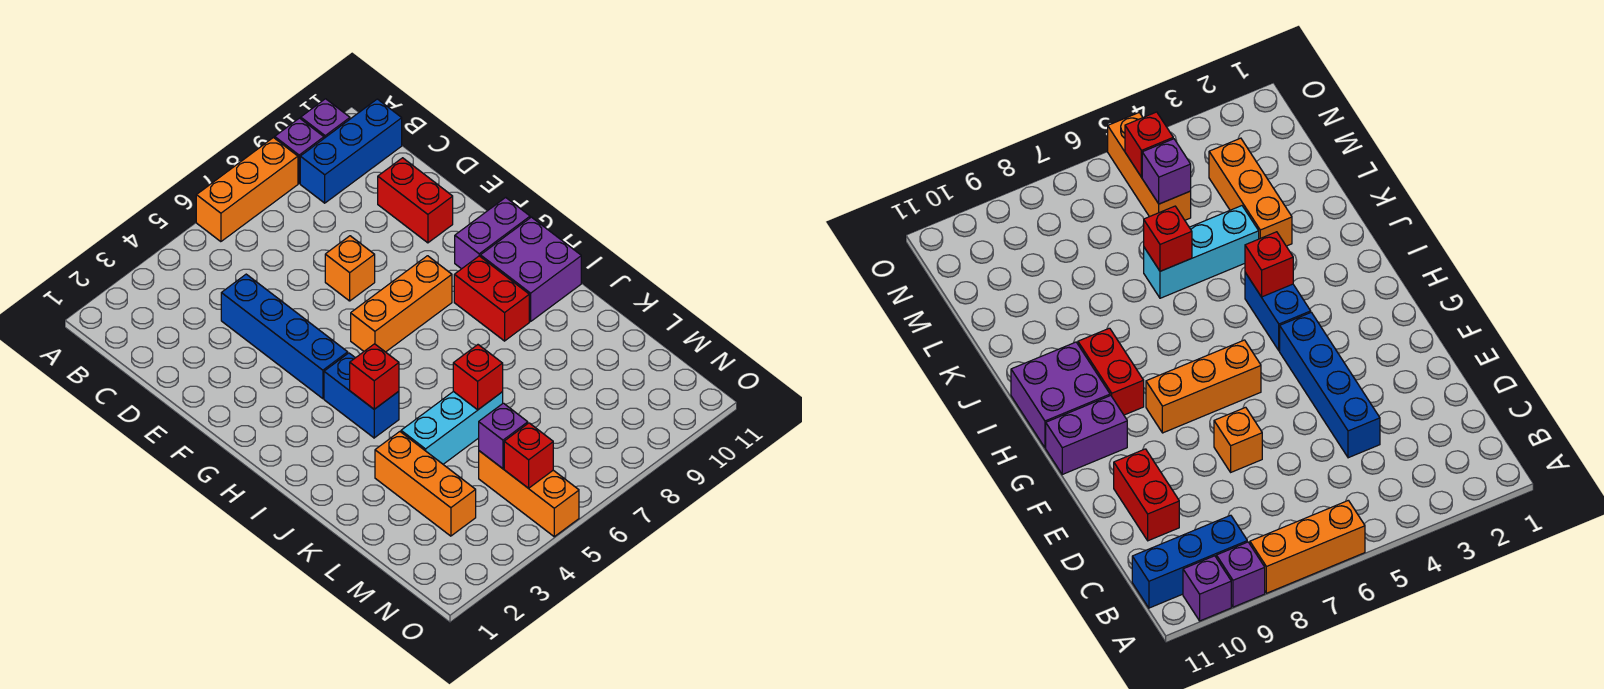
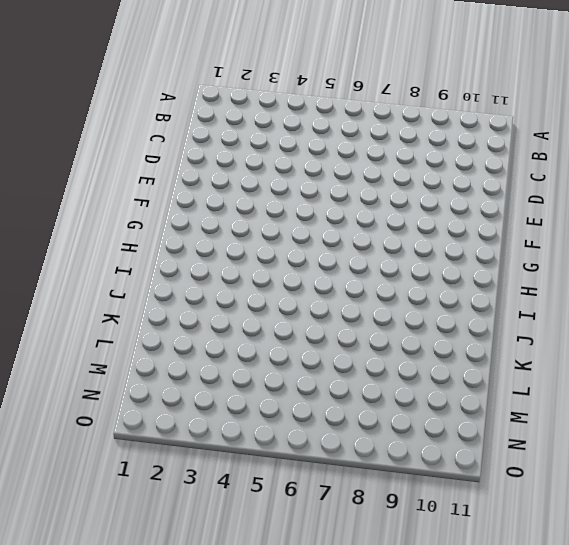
none -> orange 1x3 brick [196,138,298,242]
none -> purple 1x1 brick [275,118,324,183]
none -> purple 1x1 brick [301,99,350,138]

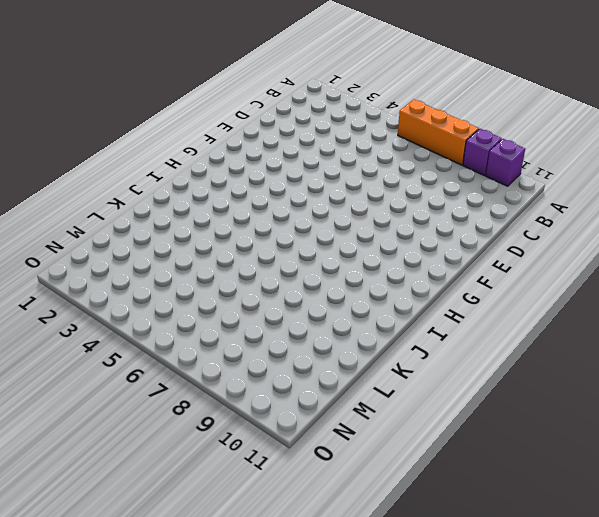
none -> blue 1x3 brick [300,99,402,203]
none -> blue 1x4 brick [221,274,348,399]
none -> red 1x2 brick [378,158,453,243]

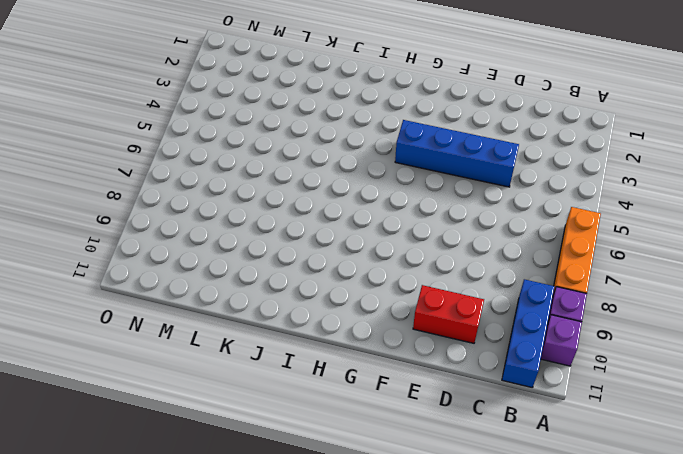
none -> orange 1x1 brick [325,236,375,301]
none -> orange 1x3 brick [351,256,452,352]
none -> purple 1x2 brick [455,198,530,269]

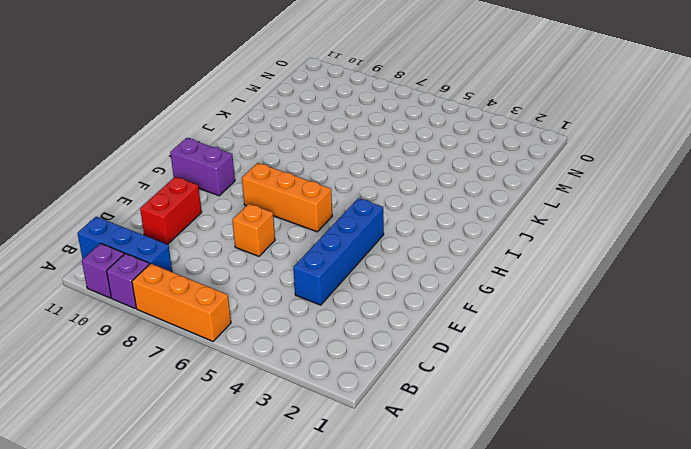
none -> blue 1x2 brick [324,353,399,438]
none -> red 1x2 brick [454,256,529,341]
none -> purple 2x2 brick [480,217,581,321]

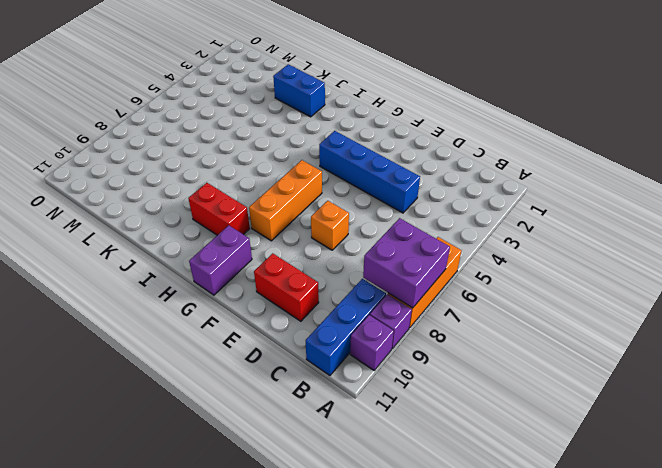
purple 2x2 brick [363,218,450,308] -> purple 2x2 brick moved to [480,217,581,321]
blue 1x2 brick [273,64,325,117] -> blue 1x2 brick moved to [324,353,399,438]
none -> orange 1x3 brick [375,432,476,536]
none -> cyan 1x3 brick [401,391,503,464]
none -> orange 1x3 brick [479,451,579,537]

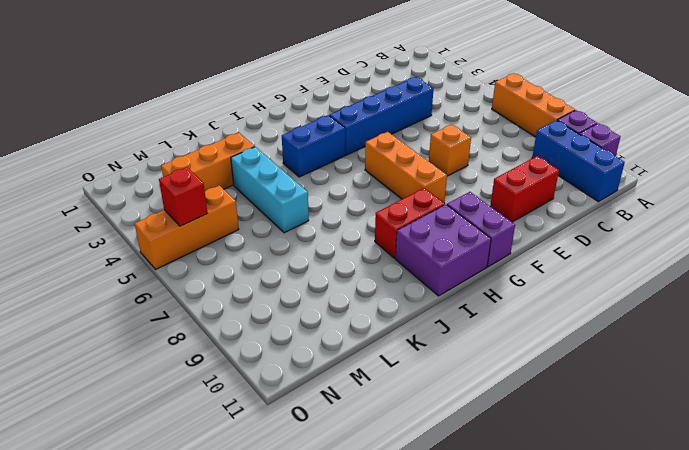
none -> red 1x1 brick [350,344,399,409]
none -> red 1x1 brick [453,345,503,410]
none -> purple 1x1 brick [479,403,528,468]

